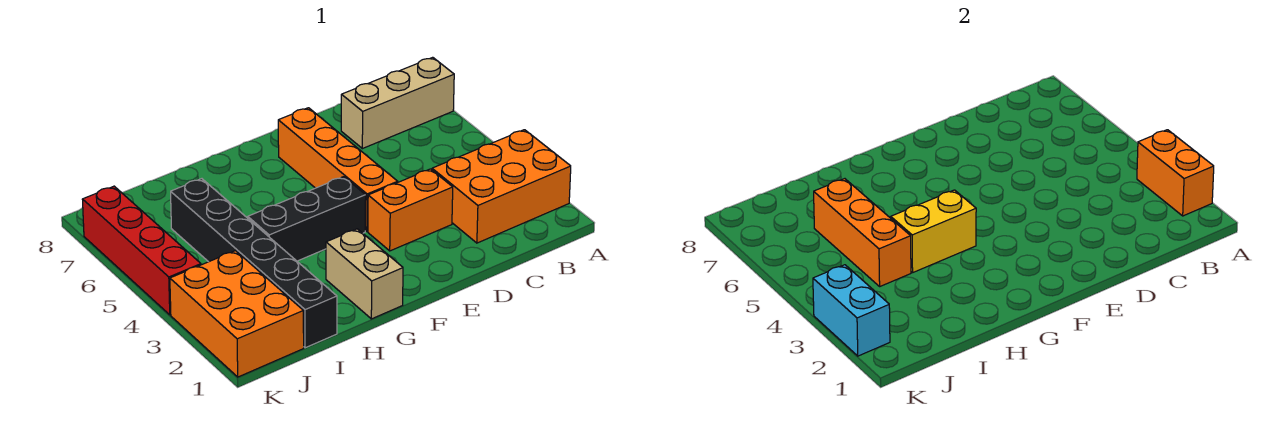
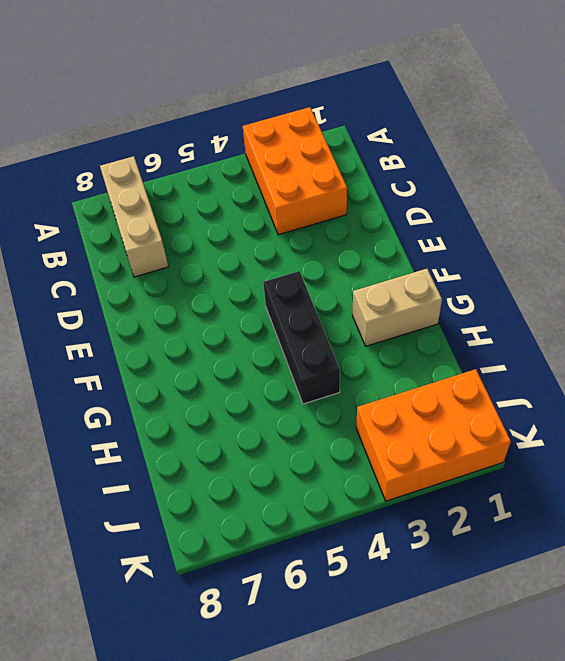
none -> orange 1x2 brick [368,169,453,251]
none -> orange 1x4 brick [278,108,398,231]
none -> black 1x6 brick [171,179,337,348]

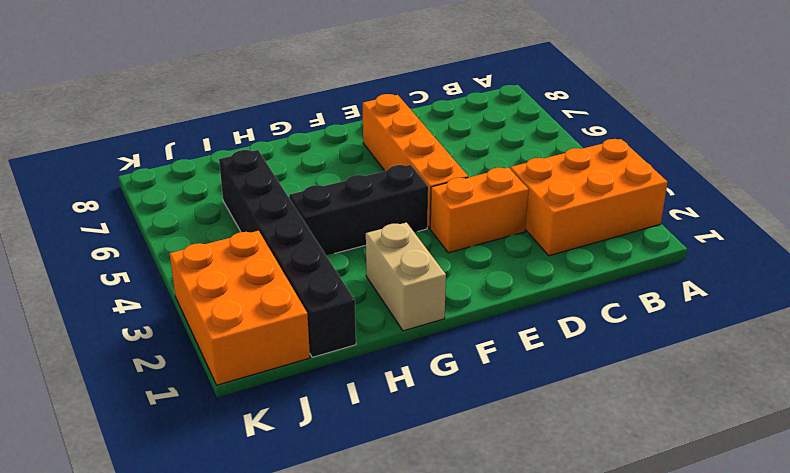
none -> tan 1x3 brick [341,57,454,149]
none -> red 1x4 brick [82,186,201,315]
none -> orange 1x2 brick [1137,130,1214,216]

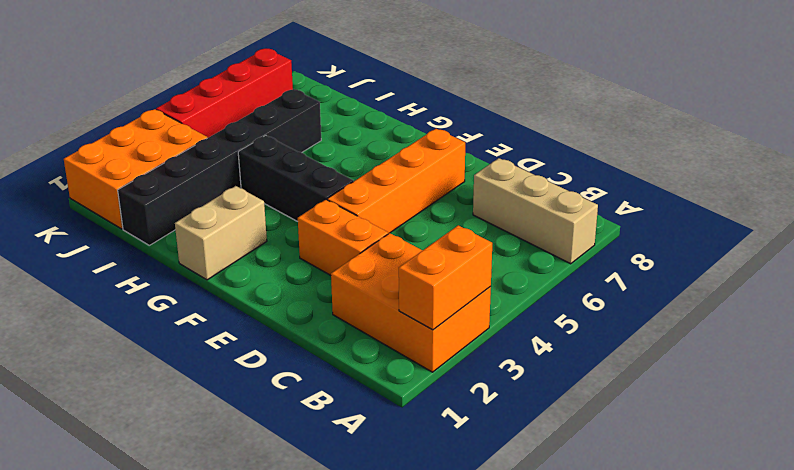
none -> yellow 1x2 brick [891,190,976,273]
none -> orange 1x3 brick [814,179,911,286]
none -> cyan 1x2 brick [813,265,890,356]

